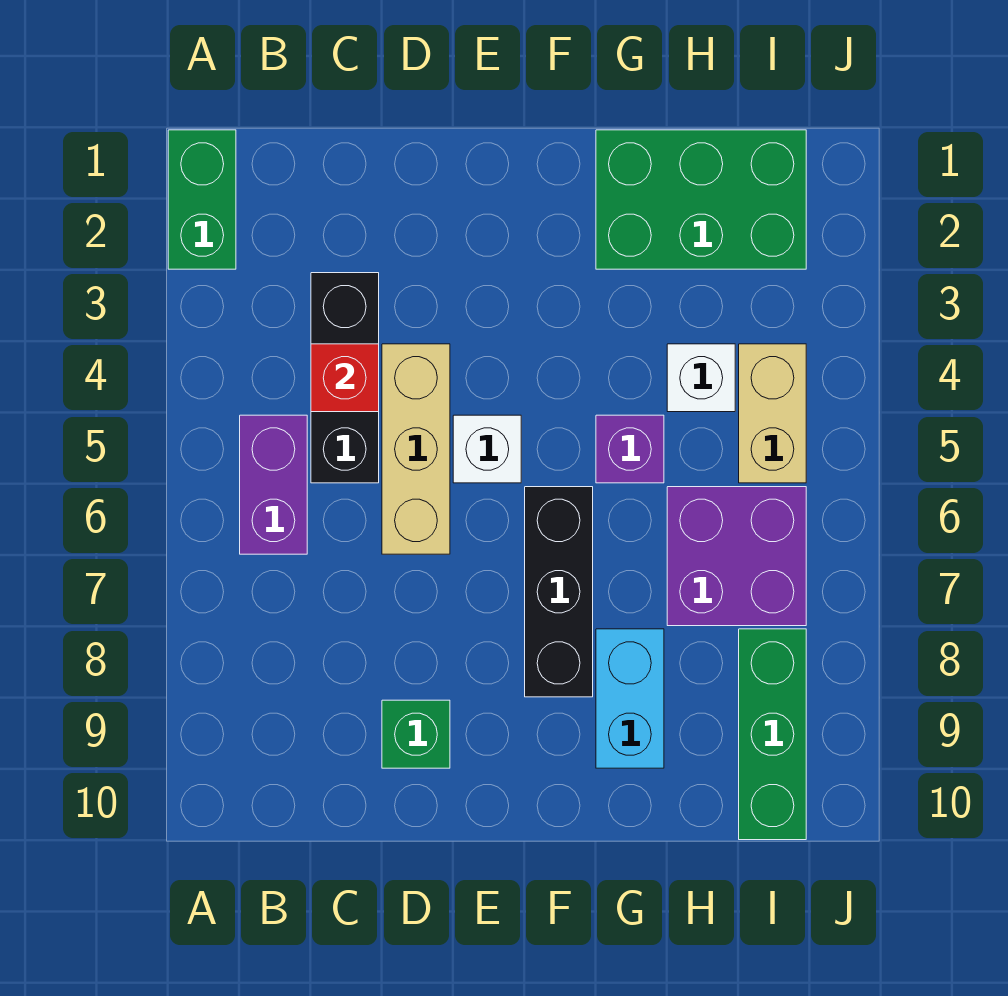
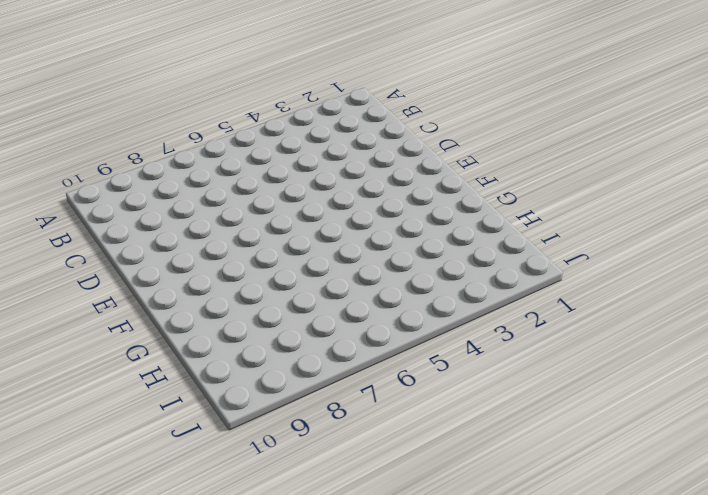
none -> green 1x2 brick [168,130,236,269]
none -> purple 1x2 brick [240,415,307,554]
none -> black 1x3 brick [311,273,379,483]

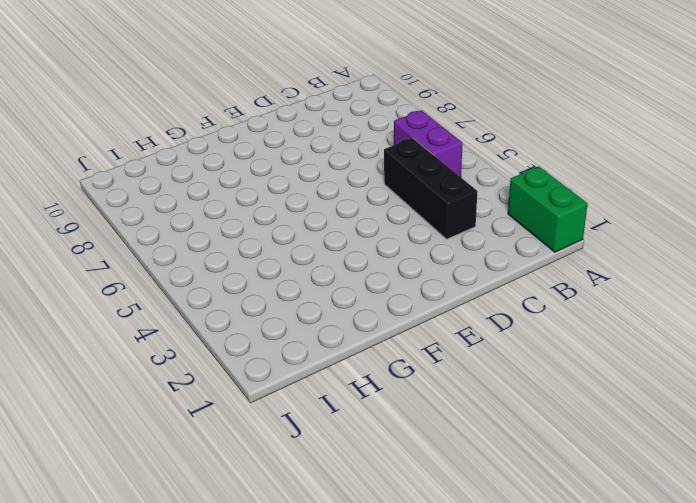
none -> tan 1x3 brick [382,344,450,554]
none -> green 1x1 brick [382,700,450,768]
none -> white 1x1 brick [453,415,521,483]

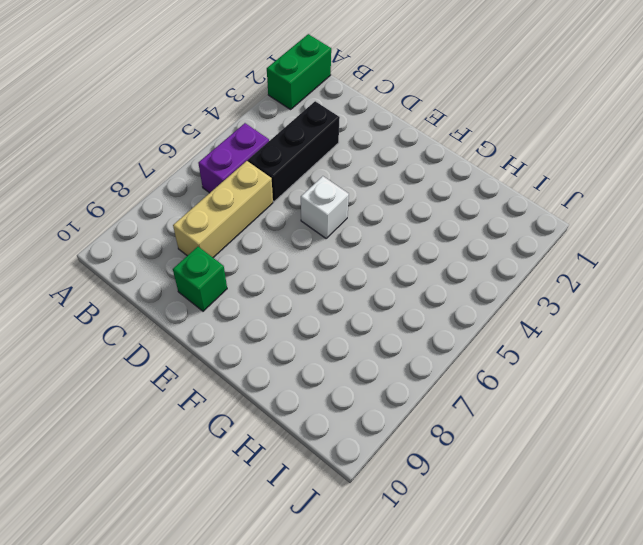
tan 1x3 brick [173,161,273,258] -> tan 1x3 brick moved to [382,344,450,554]
none -> black 1x3 brick [525,487,593,697]
none -> green 2x3 brick [596,130,806,269]
none -> purple 1x1 brick [596,415,664,483]

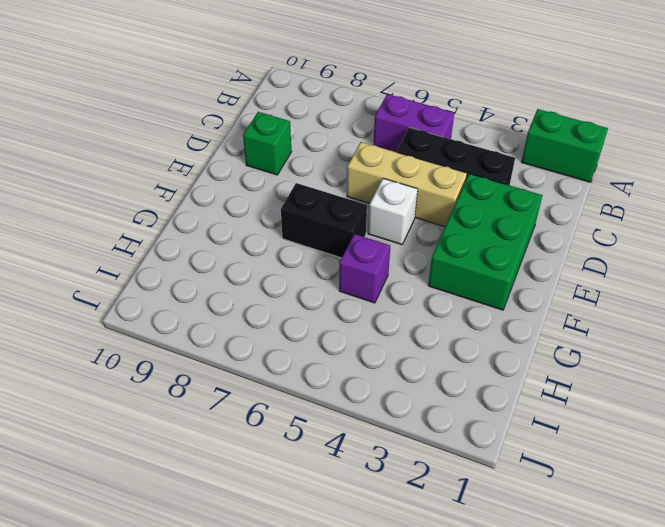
green 2x3 brick [428,174,543,310] -> green 2x3 brick moved to [596,130,806,269]
black 1x2 brick [281,183,367,258] -> black 1x3 brick [525,487,593,697]
none -> cyan 1x2 brick [596,629,664,768]
none -> white 1x1 brick [667,344,735,412]
none -> purple 2x2 brick [667,487,806,626]

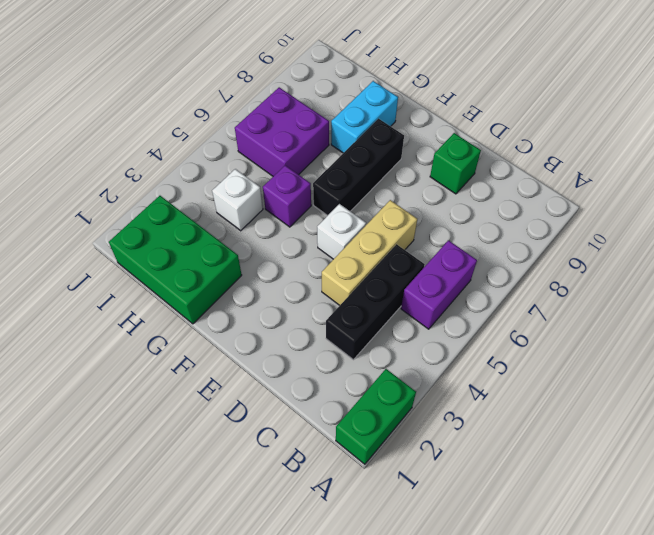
none -> tan 1x2 brick [739,344,806,483]
none -> green 1x3 brick [739,629,806,840]
none -> red 1x1 brick [311,344,379,412]

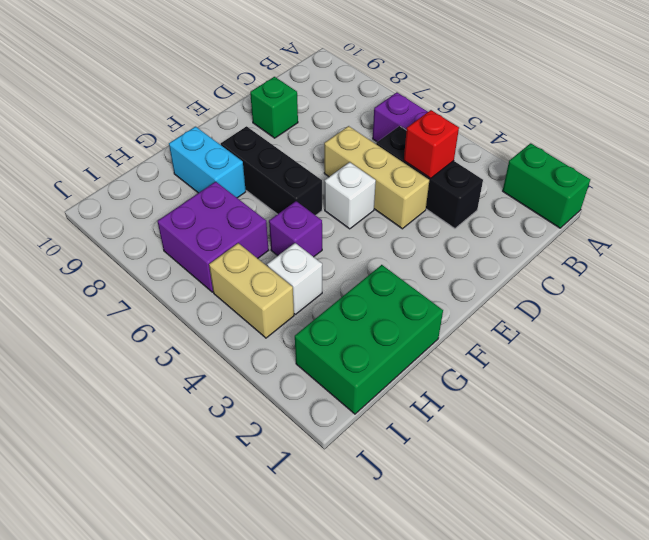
none -> green 1x3 brick [739,629,806,840]

